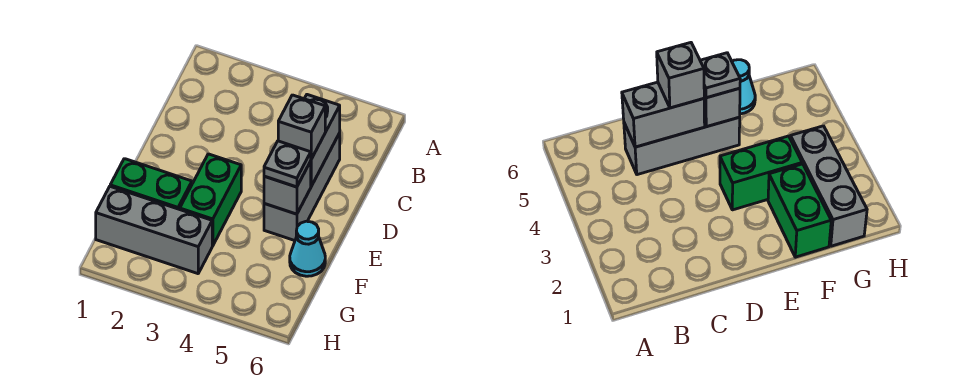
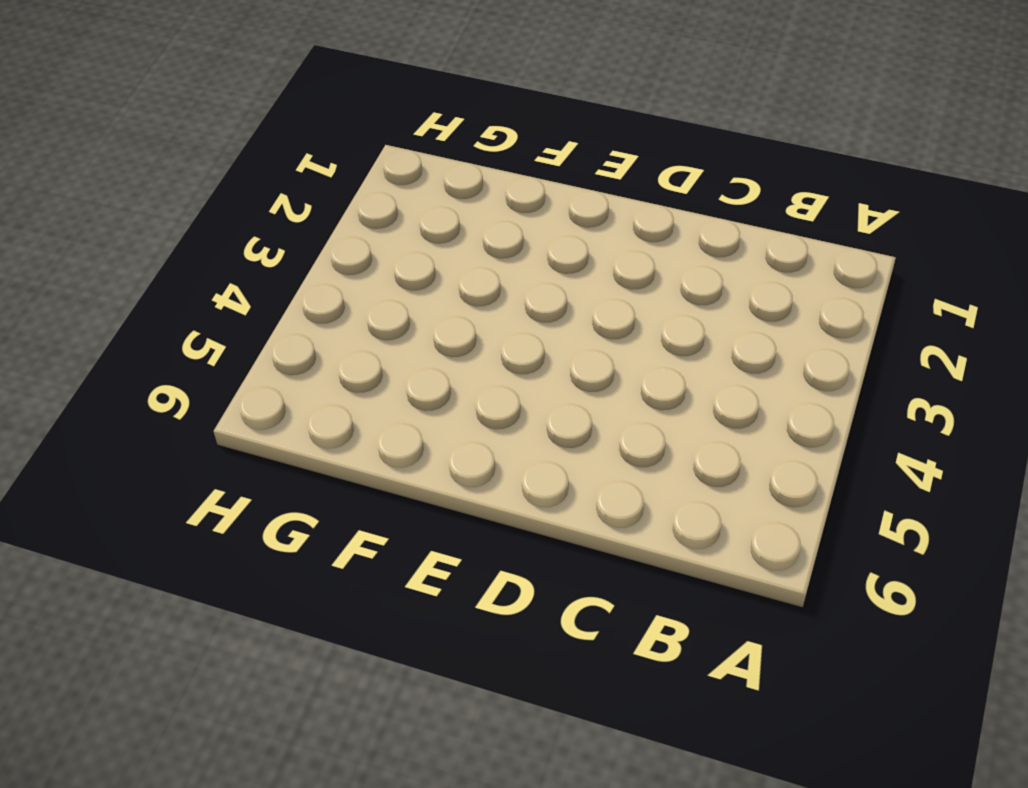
none -> grey 1x3 brick [264,133,340,241]
none -> green 1x2 brick [180,154,241,246]

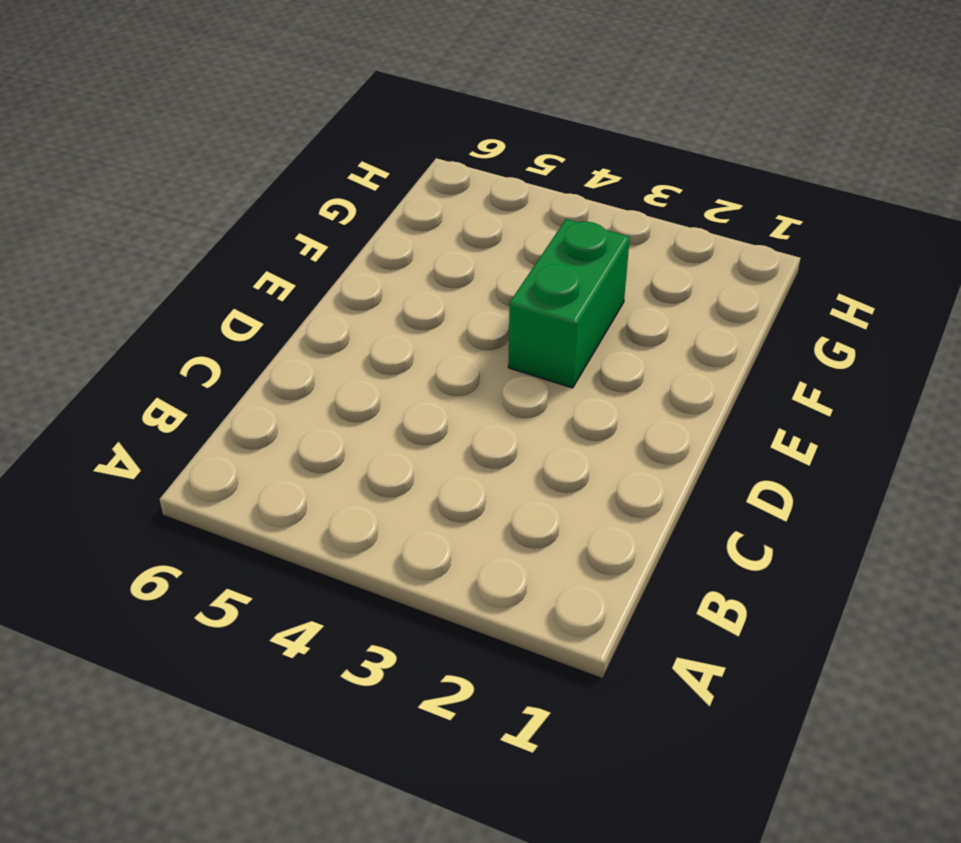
none -> grey 1x3 brick [264,133,340,241]
none -> green 1x2 brick [110,159,192,209]

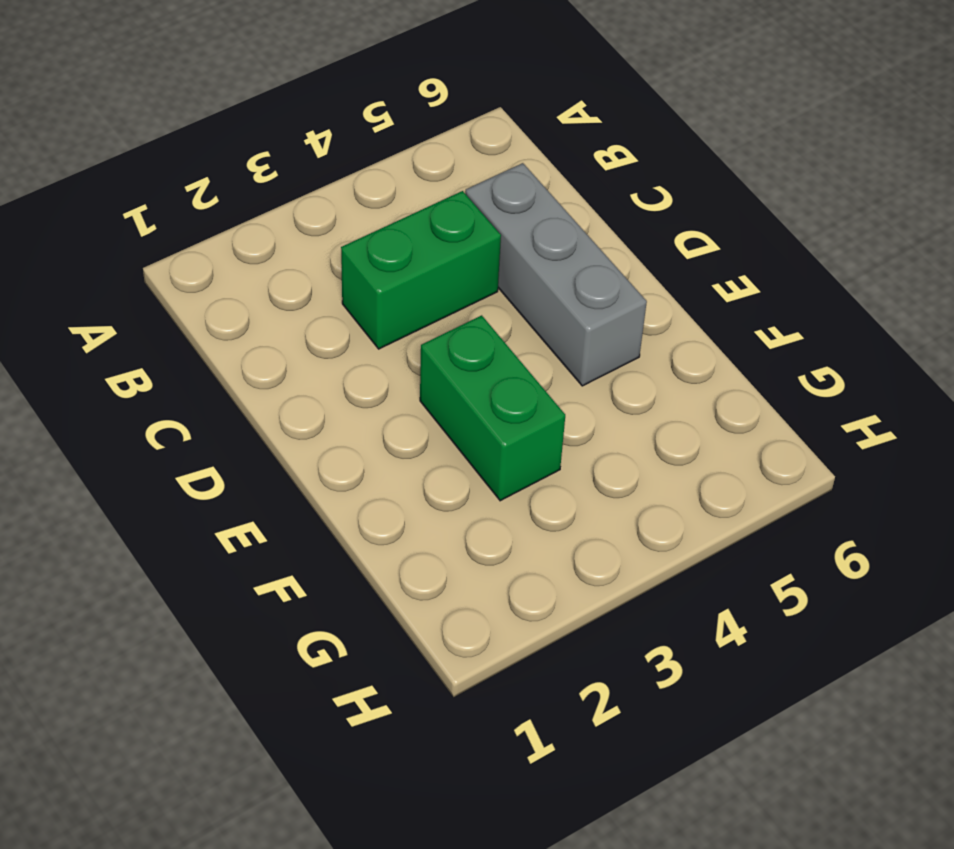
green 1x2 brick [341,191,501,349] -> green 1x2 brick moved to [110,159,192,209]
none -> cyan 1x1 cone [290,221,325,276]
none -> grey 1x3 brick [96,187,212,274]

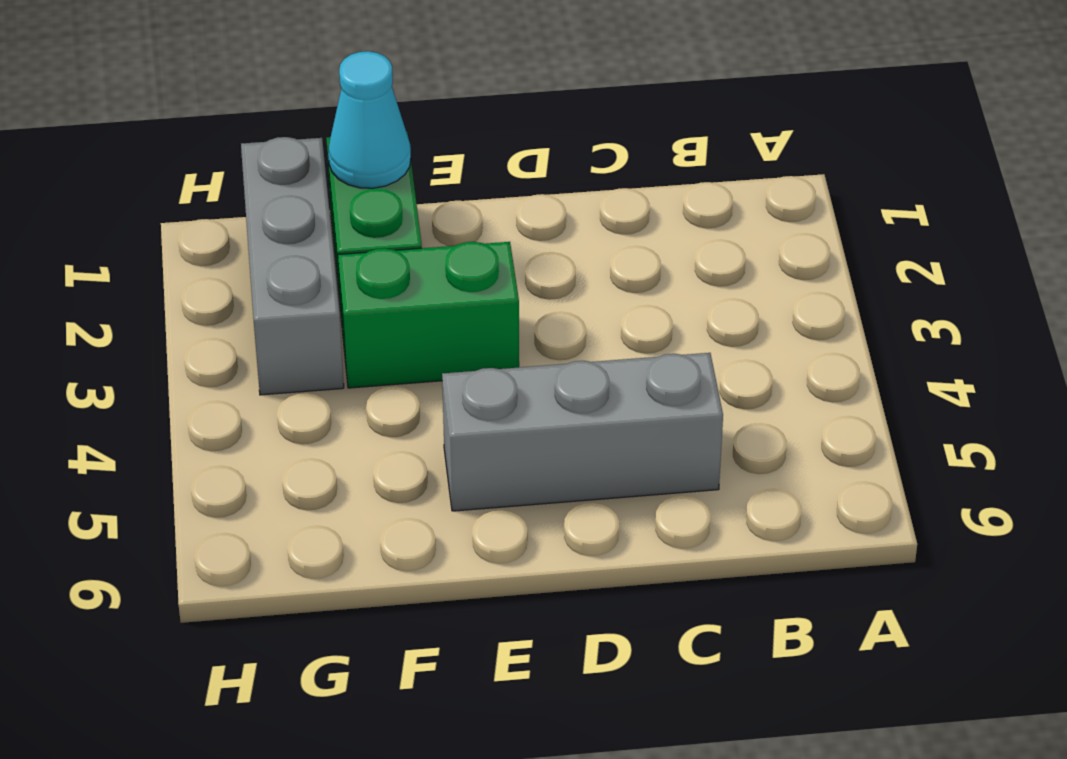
cyan 1x1 cone [328,51,411,188] -> cyan 1x1 cone moved to [290,221,325,276]
none -> grey 1x2 brick [304,95,340,186]
none -> grey 1x1 brick [264,162,311,214]

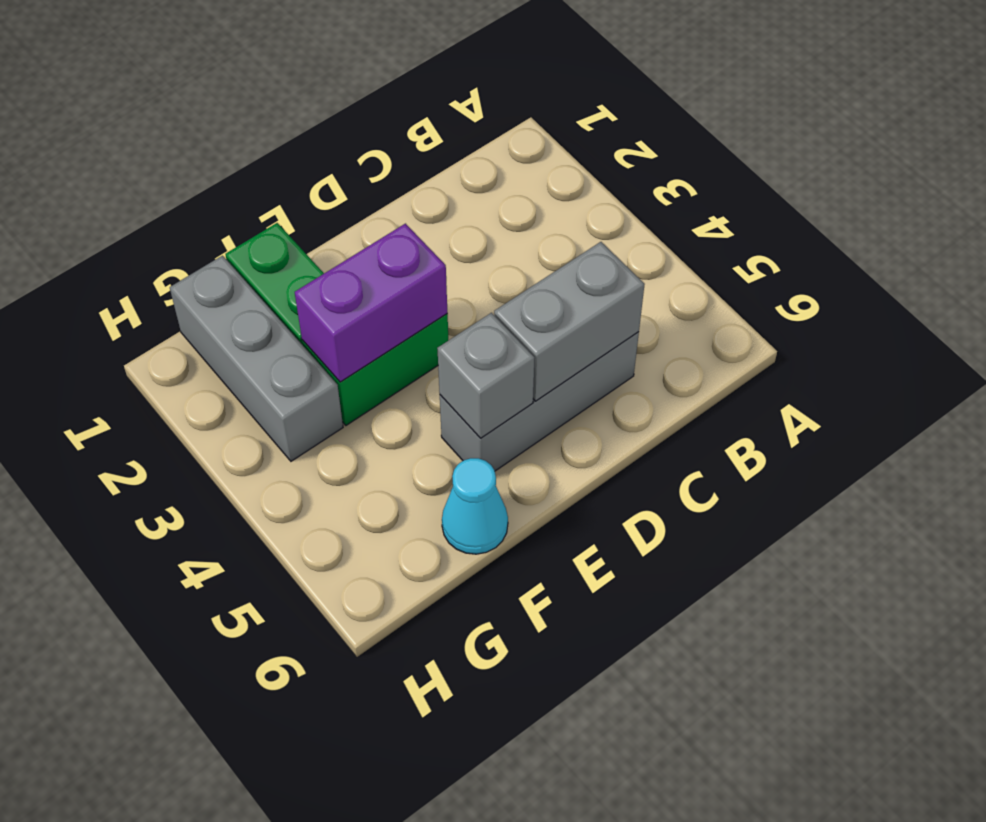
purple 1x2 brick [295,224,447,382] -> none
none -> grey 1x1 brick [278,95,325,159]
none -> grey 1x1 plate [264,141,311,187]

